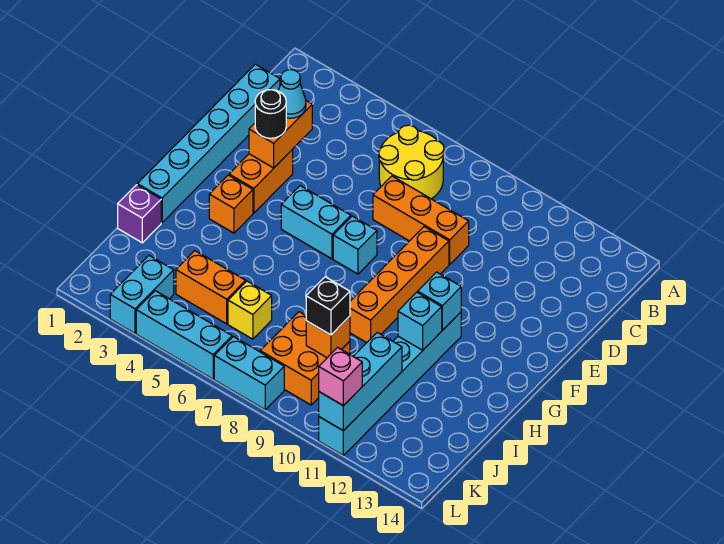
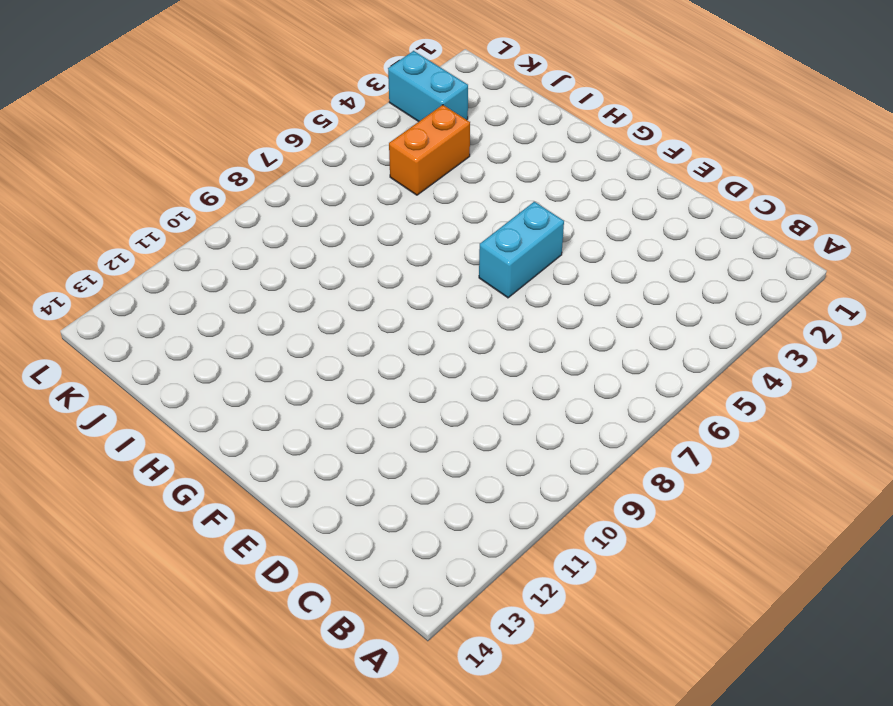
none -> yellow 2x2 round brick [379,125,444,199]
none -> cyan 1x6 brick [137,64,280,223]
none -> orange 1x3 brick [373,176,469,264]

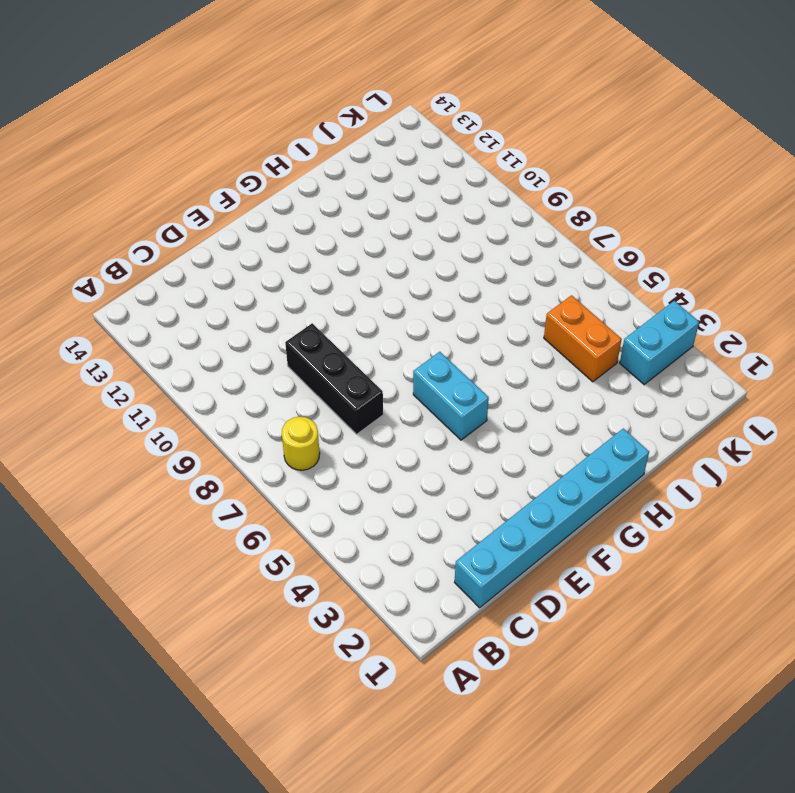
yellow 1x1 round brick [282,417,320,470] -> yellow 2x2 round brick [379,125,444,199]
black 1x3 brick [285,323,383,434] -> orange 1x3 brick [373,176,469,264]
none -> orange 1x2 brick [229,149,293,213]
none -> orange 1x4 brick [350,227,449,343]
none -> cyan 1x1 brick [333,216,377,274]

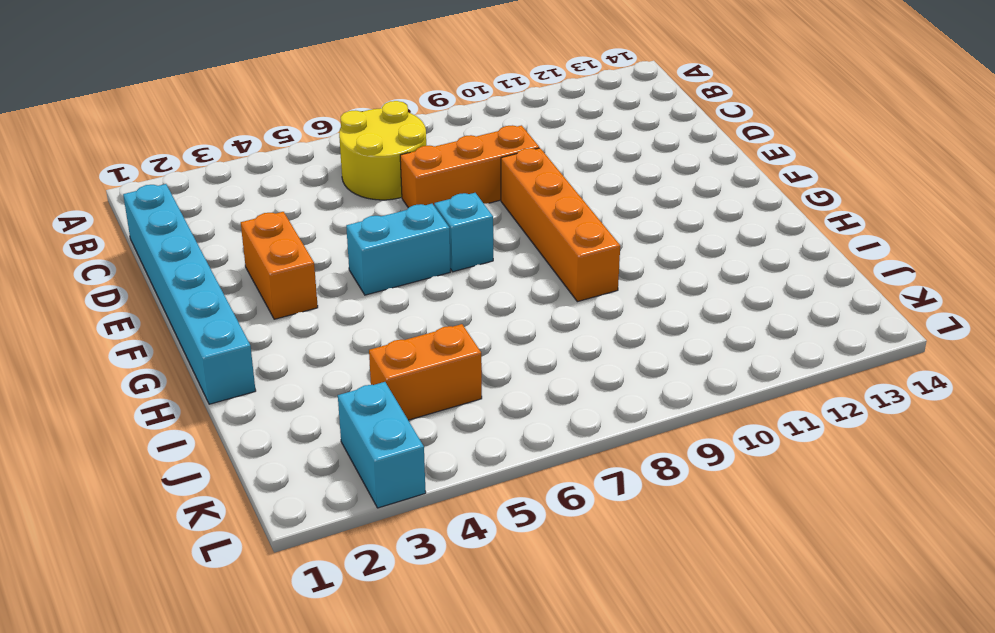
none -> orange 1x1 brick [209,175,253,233]
none -> cyan 1x6 brick [319,312,461,455]
none -> purple 1x1 brick [118,185,161,243]

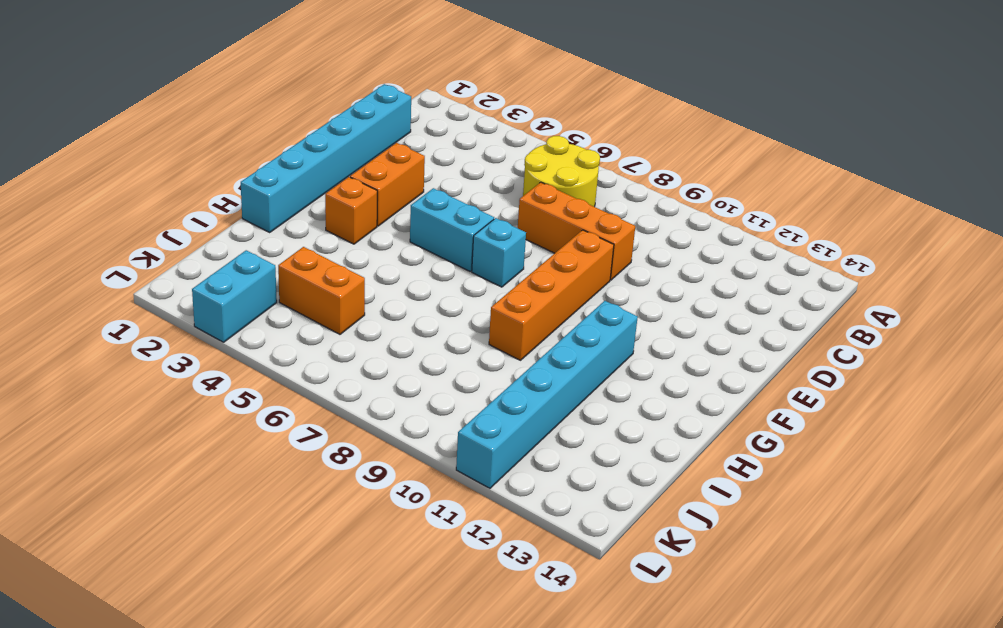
none -> purple 1x1 brick [118,185,161,243]
none -> yellow 1x1 brick [228,281,272,339]
none -> orange 2x2 brick [260,312,350,405]

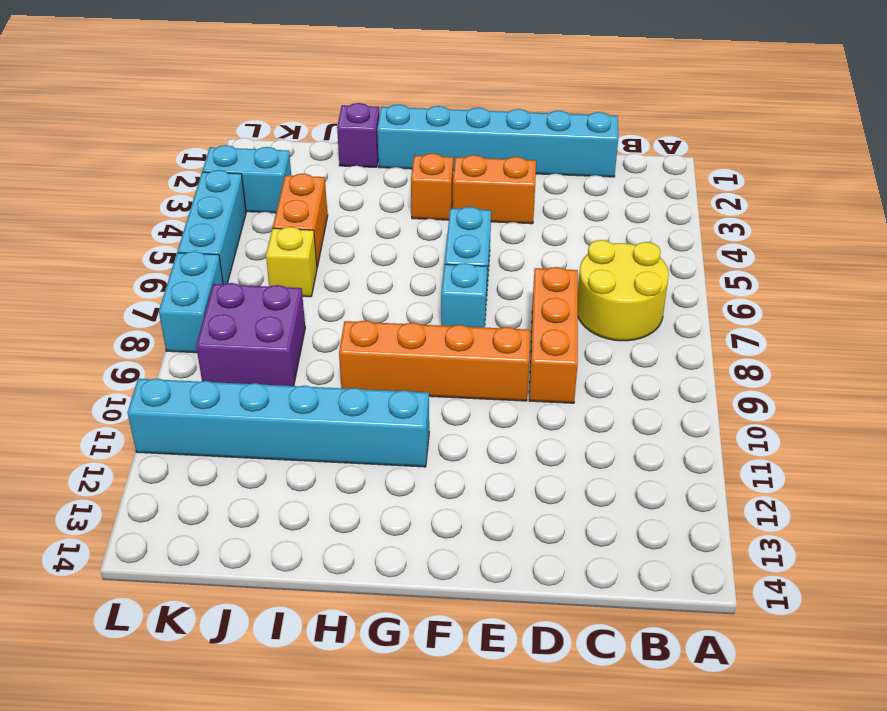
purple 2x2 brick [196,283,305,386] -> orange 2x2 brick [260,312,350,405]
none -> orange 1x2 brick [249,101,312,168]
none -> cyan 1x1 brick [418,272,461,330]
none -> cyan 1x1 brick [398,292,442,350]

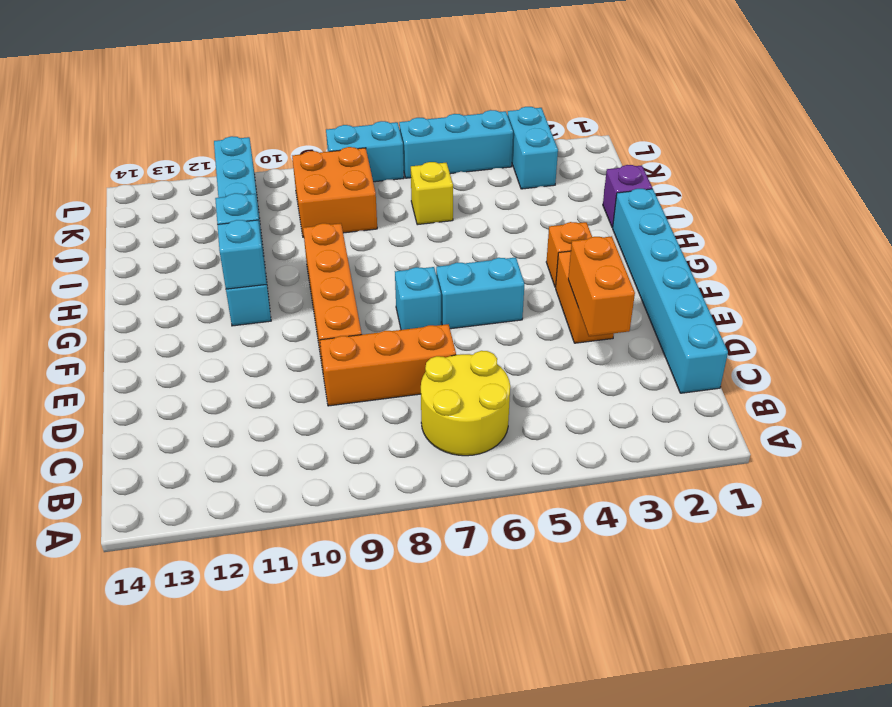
none -> orange 1x2 brick [176,251,246,324]
none -> orange 1x1 brick [306,316,350,358]
none -> cyan 1x3 brick [319,332,402,431]

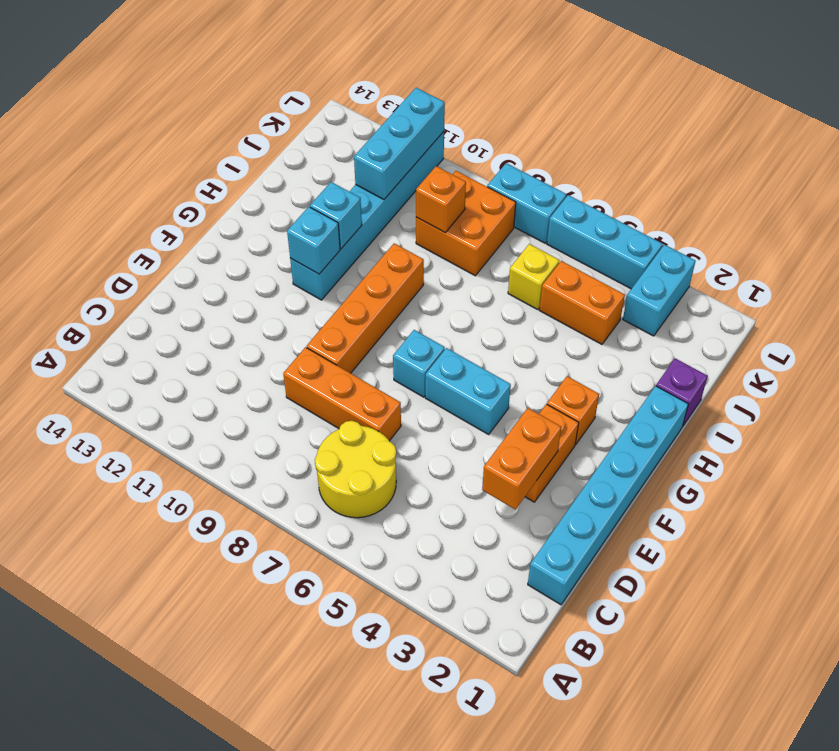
none -> cyan 1x1 cone [278,70,306,118]
none -> black 1x1 round brick [255,90,286,138]
none -> black 1x1 brick [306,277,350,335]

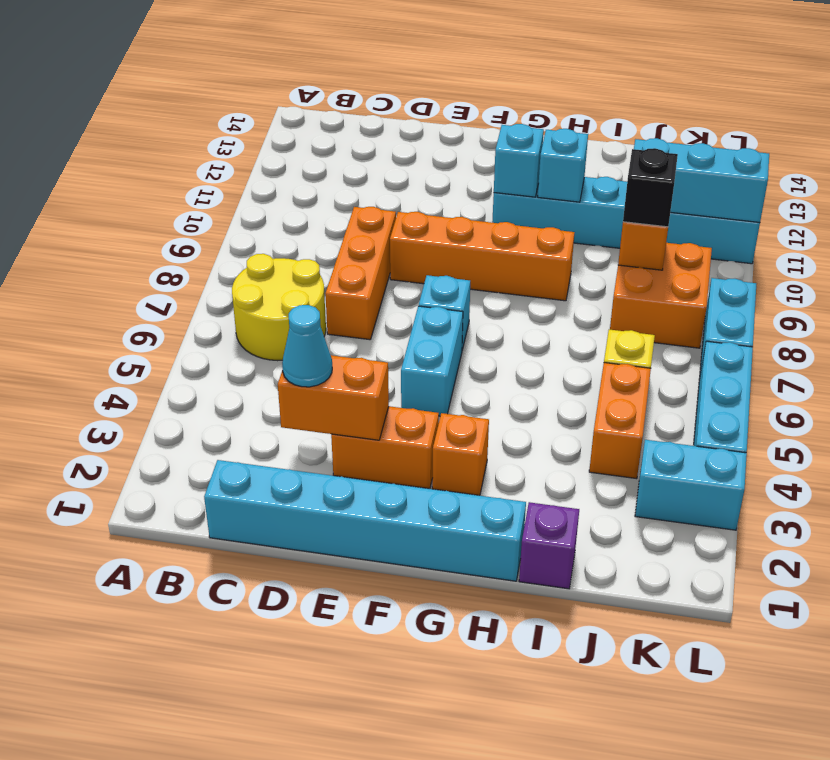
none -> black 1x1 round brick [255,90,286,138]
none -> pink 1x1 brick [319,348,362,406]

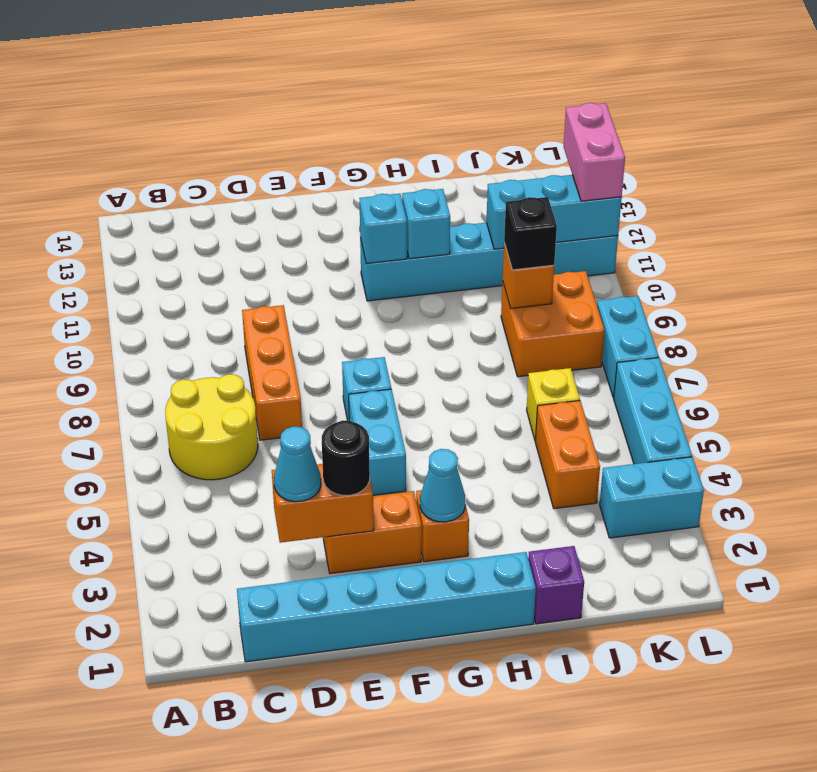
cyan 1x1 cone [420,449,465,522] -> none
pink 1x2 brick [563,103,625,201] -> pink 1x1 brick [319,348,362,406]
none -> orange 1x4 brick [350,227,449,343]

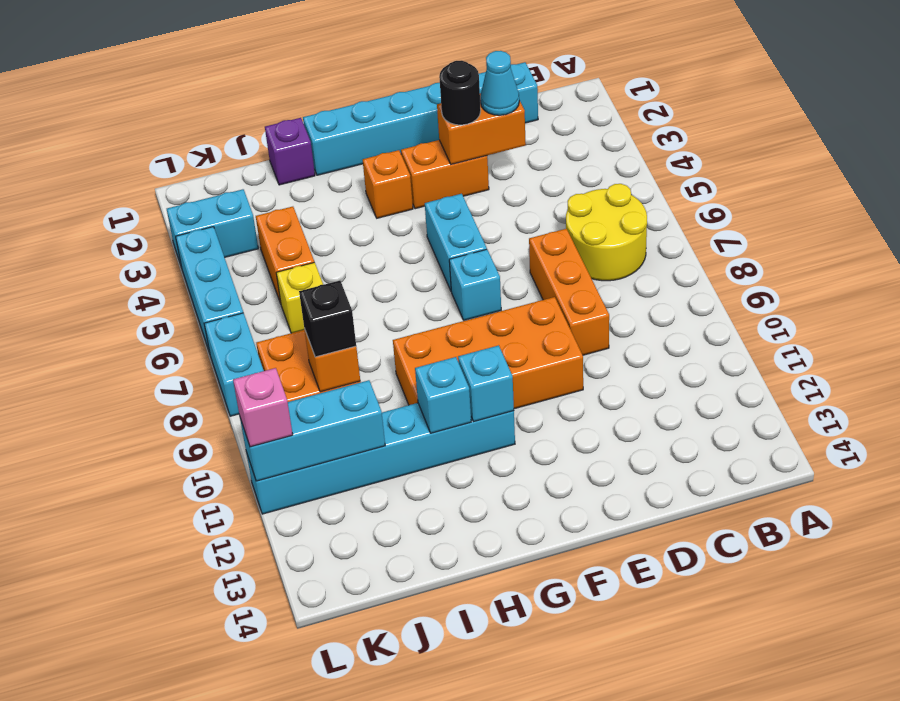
orange 2x4 brick [393,297,583,409] -> orange 1x4 brick [350,227,449,343]

